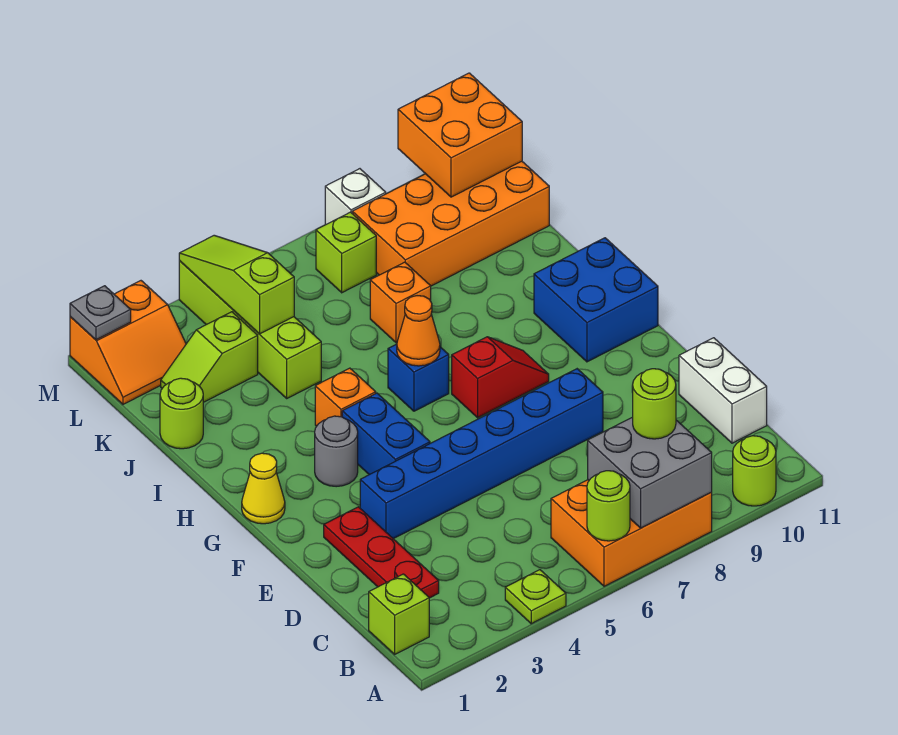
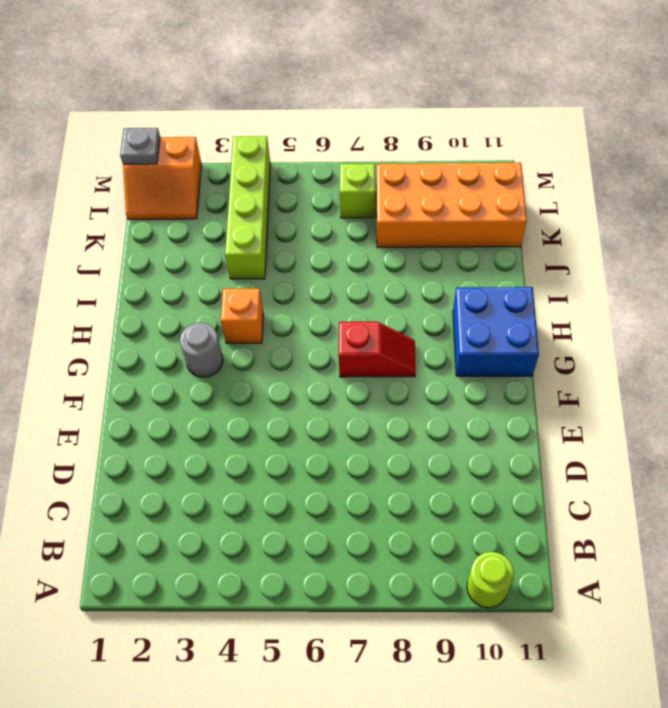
none -> lime 1x1 plate [505,570,566,624]
none -> orange 2x3 brick [551,480,712,586]
none -> lime 1x1 brick [369,574,429,654]

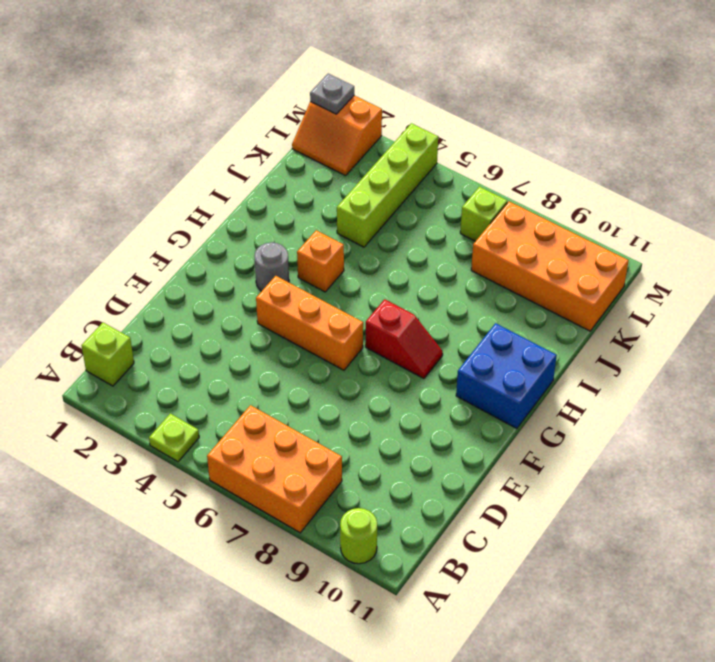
orange 1x3 brick [256,276,363,370] -> blue 1x2 brick [342,393,430,475]
none -> red 1x3 plate [324,507,439,598]
none -> white 1x2 brick [679,338,767,443]
none -> blue 1x6 brick [360,369,603,539]

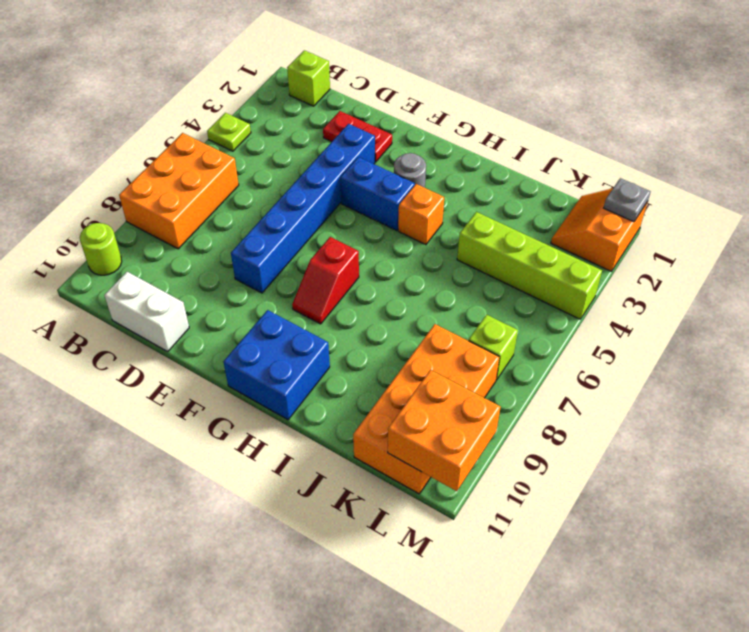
red 1x2 plate [323,111,392,162] -> red 1x3 plate [324,507,439,598]
none -> yellow 1x1 cone [242,453,285,524]
none -> blue 1x1 brick [388,344,449,411]
none -> lime 1x1 round brick [160,378,203,449]

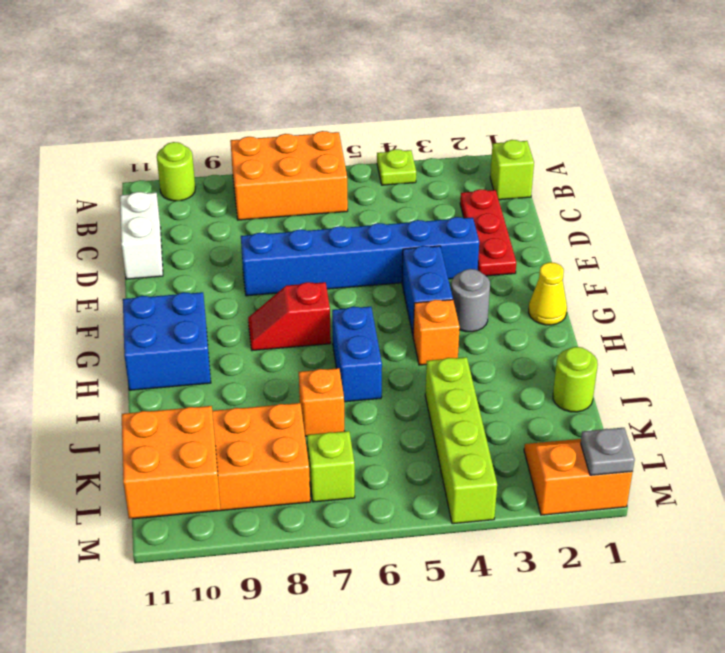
blue 1x2 brick [332,307,382,402] -> blue 1x1 brick [388,344,449,411]
none -> lime 1x2 slope [161,312,258,402]
none -> white 1x1 brick [325,169,386,225]
none -> lime 1x1 round brick [587,471,630,541]

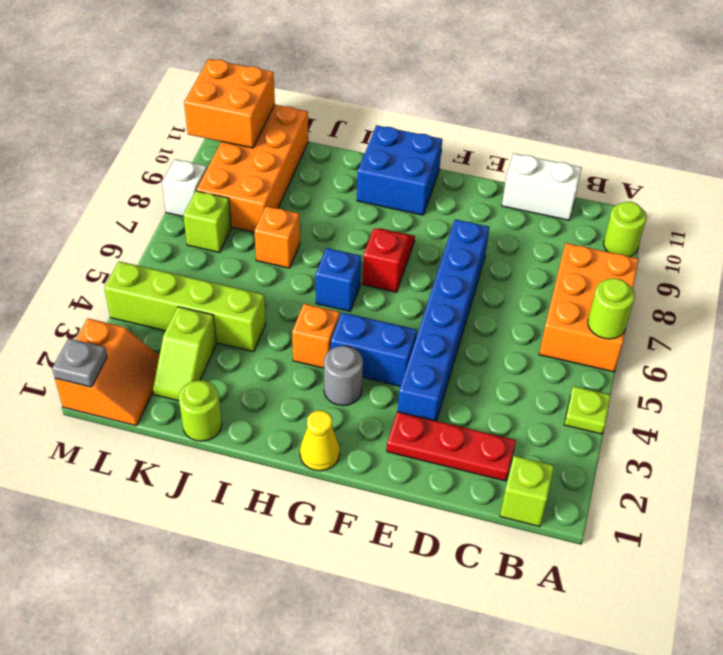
none -> grey 2x2 brick [588,417,712,528]
none -> orange 1x1 cone [397,296,440,366]
none -> lime 1x3 slope [179,235,294,334]

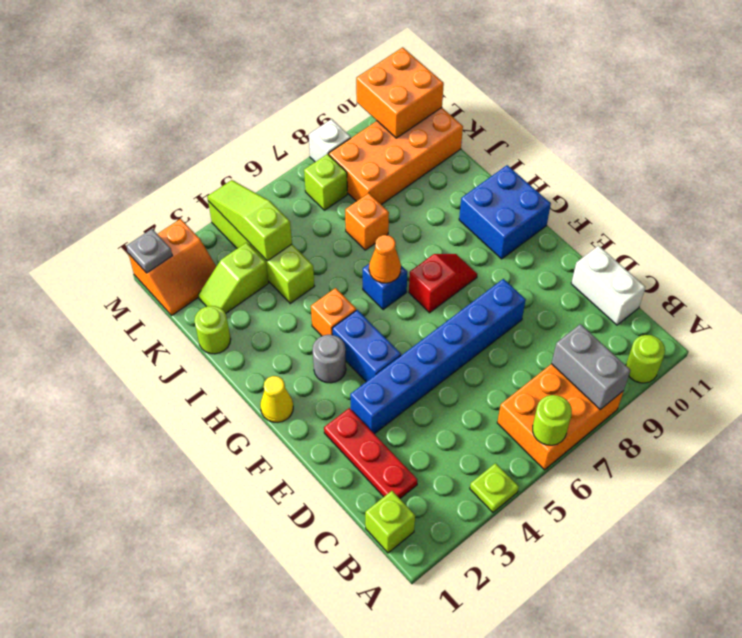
grey 1x2 brick [551,324,630,410] -> grey 2x2 brick [588,417,712,528]
none -> lime 1x1 round brick [633,369,676,439]

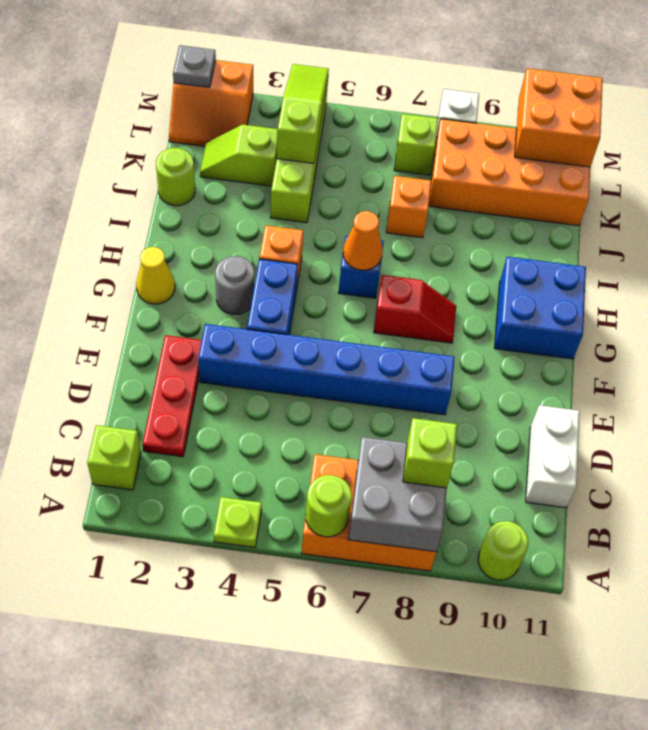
lime 1x1 brick [403,418,457,488] -> lime 1x1 round brick [633,369,676,439]

